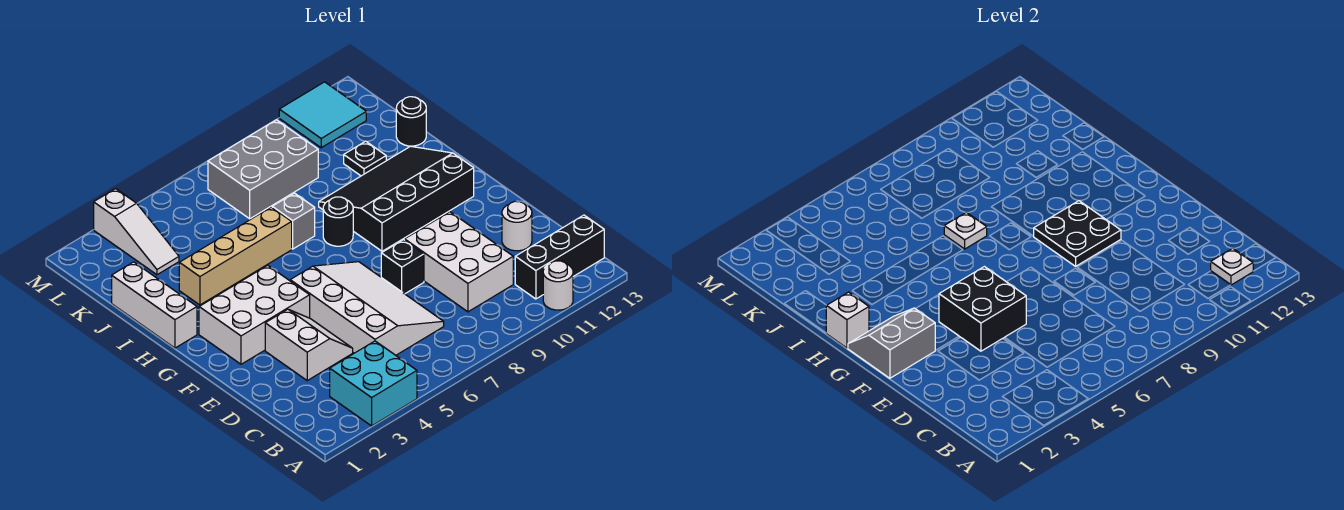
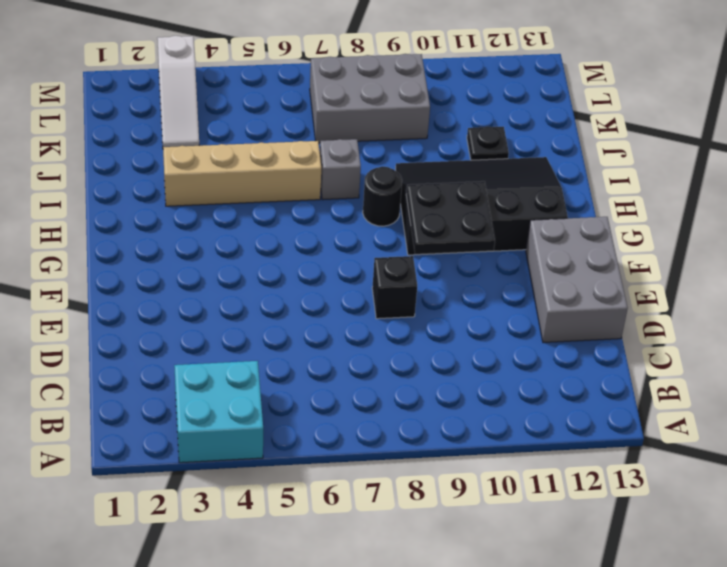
grey 2x3 brick [526,217,628,343] -> white 1x1 round brick [502,201,532,251]
none -> white 1x1 round brick [543,261,573,310]
none -> black 1x3 brick [515,215,604,299]
none -> white 3x4 slope [290,262,444,355]

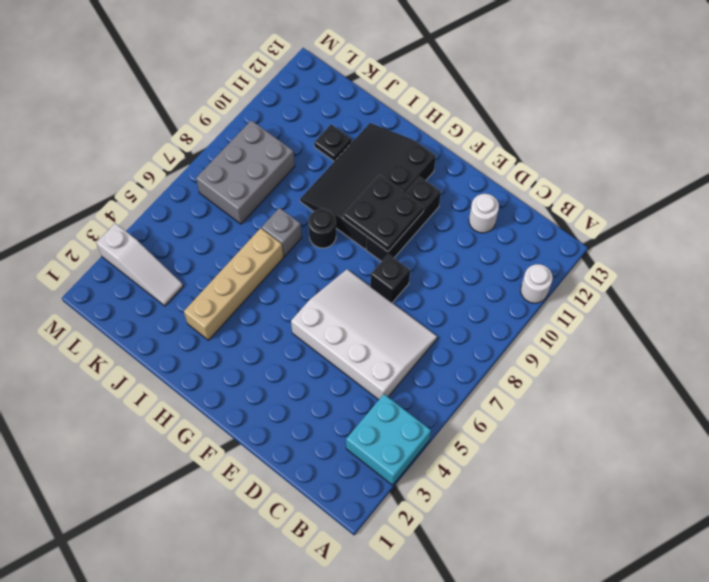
black 1x3 brick [366,176,441,261] -> black 1x3 brick moved to [515,215,604,299]
none -> white 2x3 brick [405,212,513,312]
none -> white 2x2 slope [265,309,353,380]
none -> white 2x3 brick [199,265,310,364]

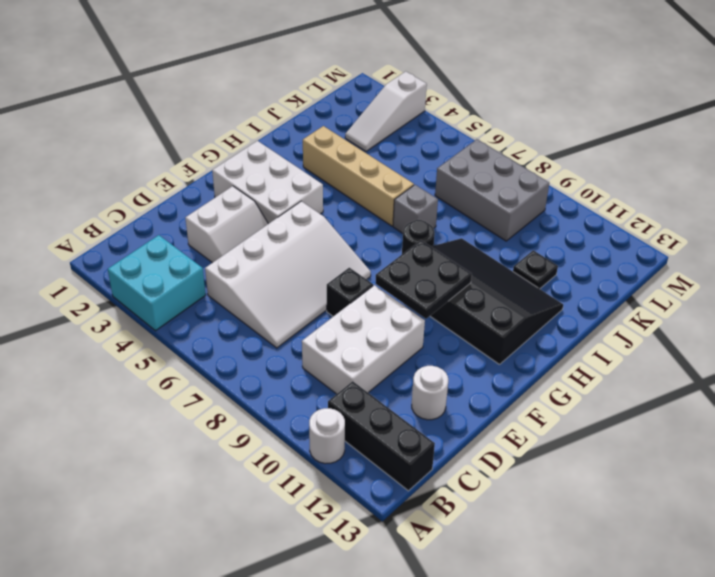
none -> white 1x3 brick [112,262,197,348]
none -> black 1x1 round brick [396,97,426,146]
none -> cyan 2x2 tile [279,82,366,148]

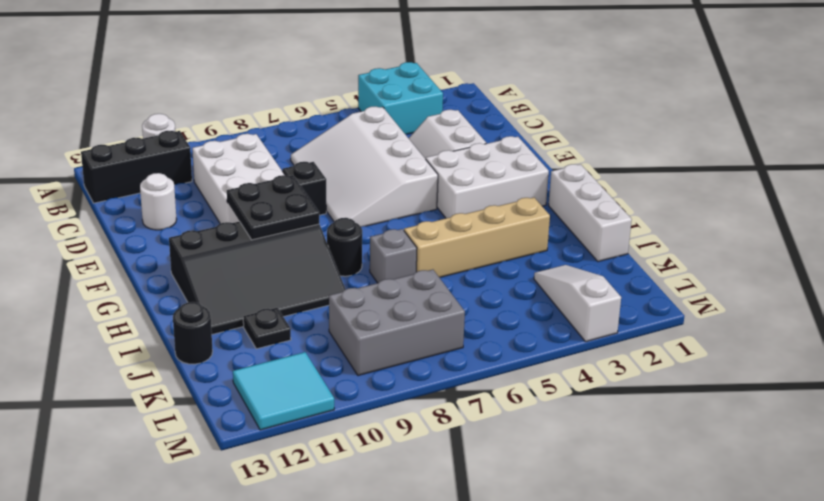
none -> white 1x1 plate [1211,248,1253,285]
none -> black 2x2 brick [939,267,1026,351]
none -> grey 2x2 slope [848,308,935,378]

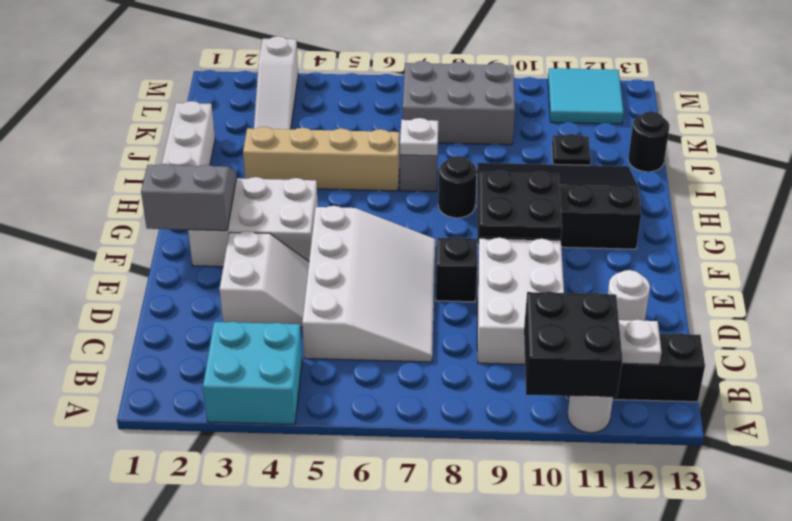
black 2x2 brick [524,291,622,397] -> black 2x2 brick moved to [939,267,1026,351]
none -> white 1x1 brick [826,292,869,348]

